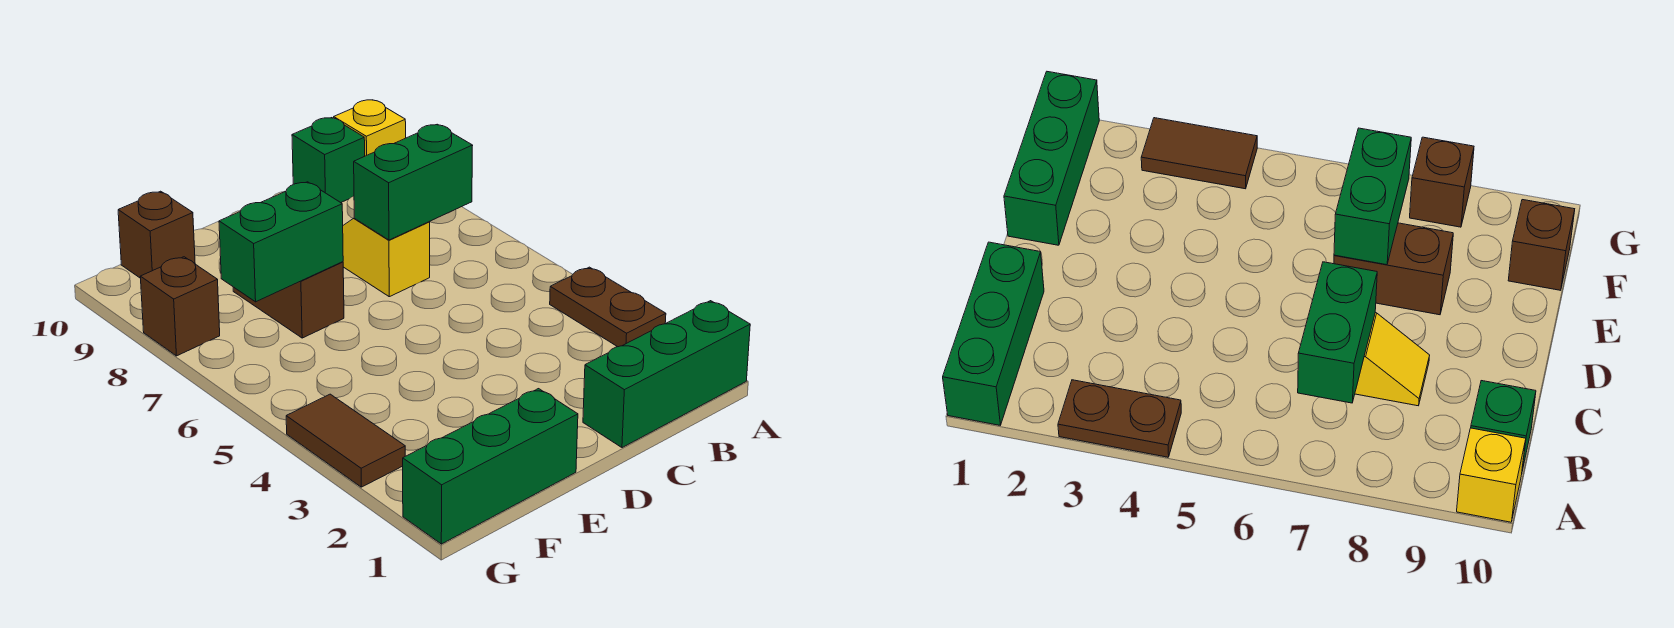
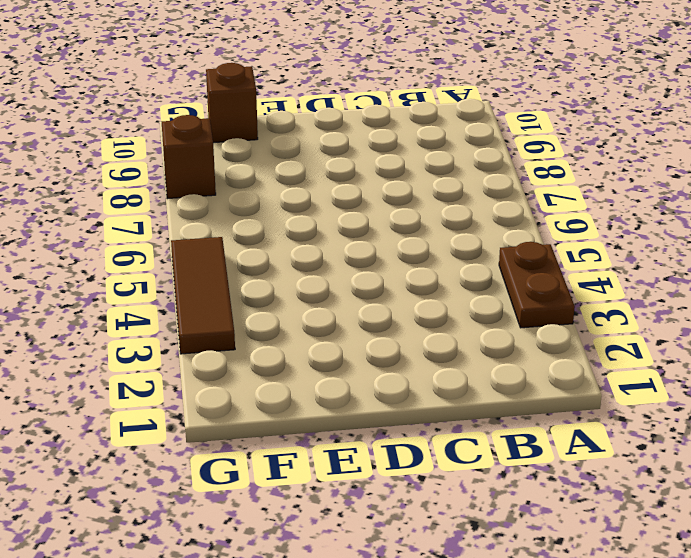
brown 1x3 tile [171,237,235,354] -> brown 1x2 tile [286,394,405,487]
none -> green 1x3 brick [583,301,750,448]
none -> yellow 1x1 brick [334,100,406,156]
none -> green 1x1 brick [292,118,365,203]

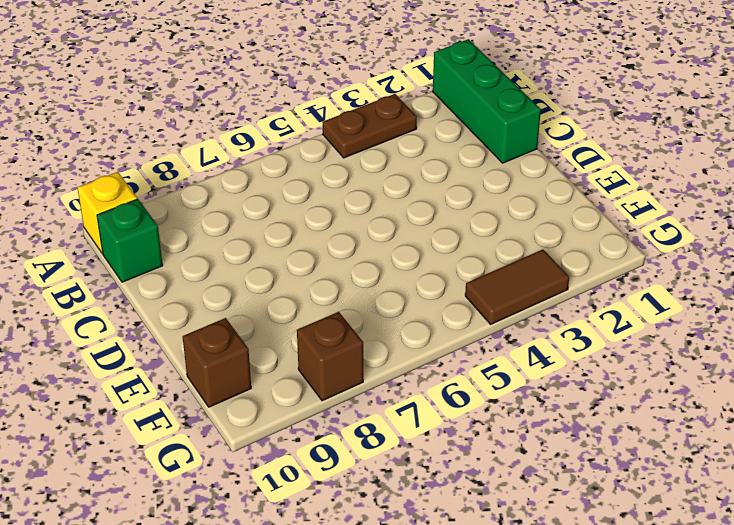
none -> yellow 1x2 slope [343,218,430,297]
none -> green 1x3 brick [403,389,578,544]
none -> brown 1x2 brick [233,262,344,338]

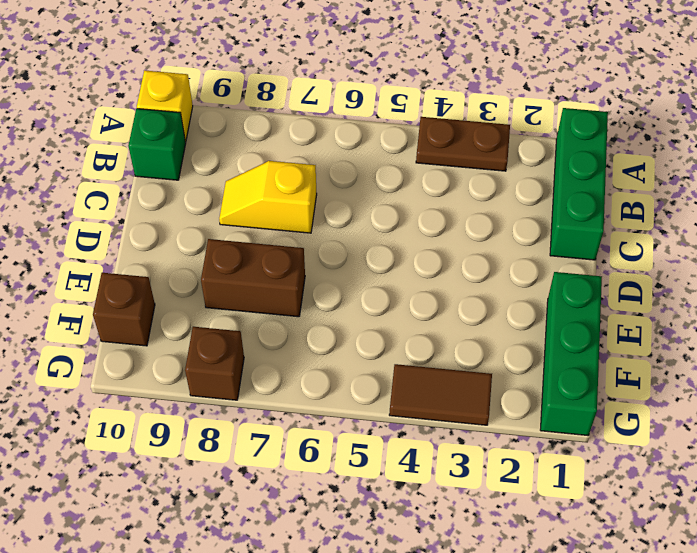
none -> green 1x2 brick [354,124,473,240]
none -> green 1x2 brick [219,182,343,302]

